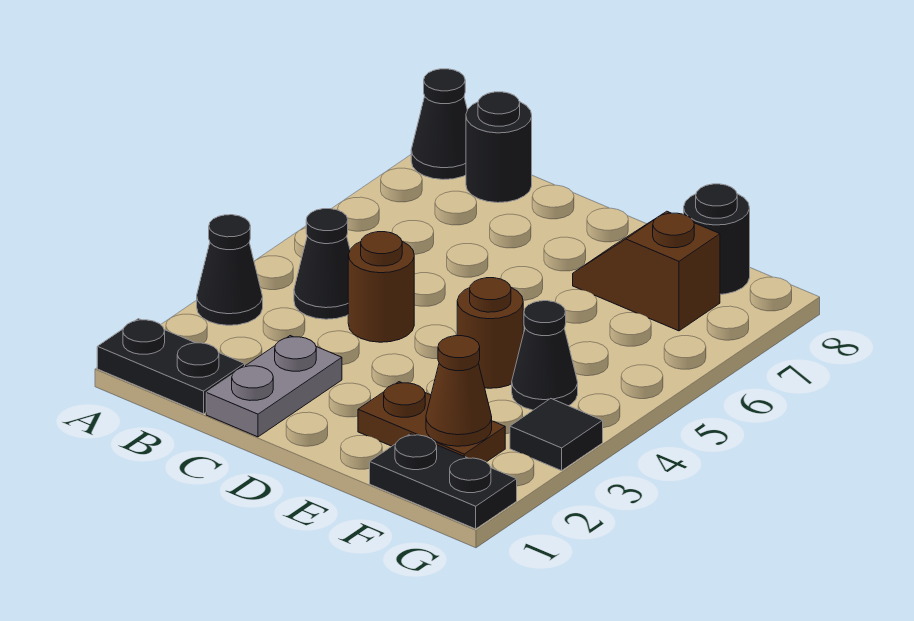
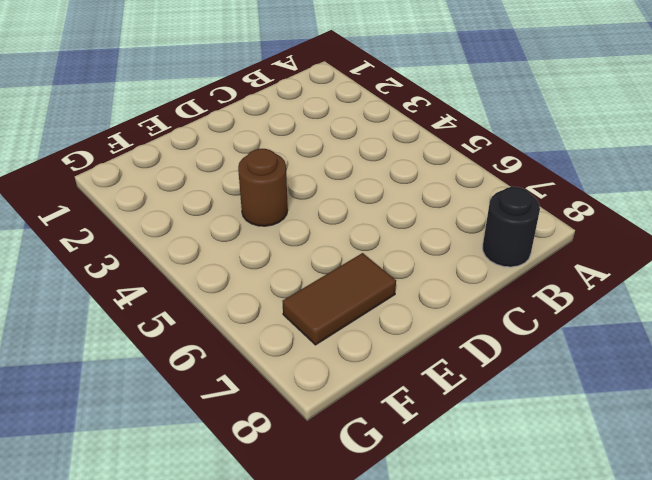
brown 1x2 tile [282,253,396,345] -> brown 1x2 slope [573,211,720,331]
none -> black 1x2 plate [97,319,245,414]
none -> black 1x1 cone [197,215,263,325]
none -> black 1x1 cone [411,69,467,180]

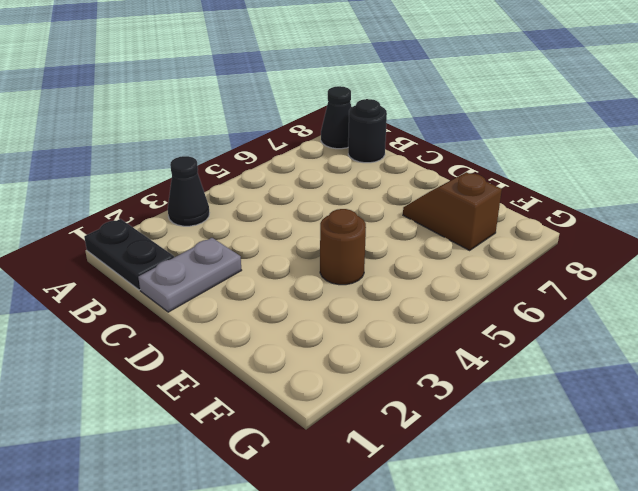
none -> black 1x1 cone [294,209,350,319]
none -> brown 1x1 round brick [348,232,414,342]
none -> brown 1x2 plate [358,382,505,462]

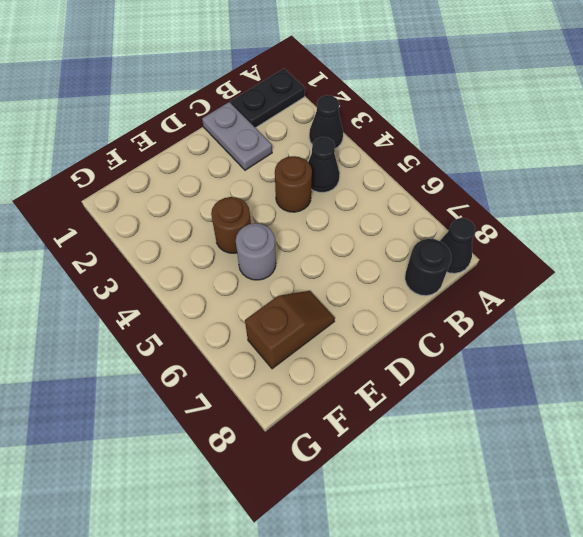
grey 1x1 round brick [236,223,276,280] -> none
none -> brown 1x2 plate [358,382,505,462]
none -> black 1x2 plate [370,434,517,529]
none -> black 1x1 cone [512,301,578,410]

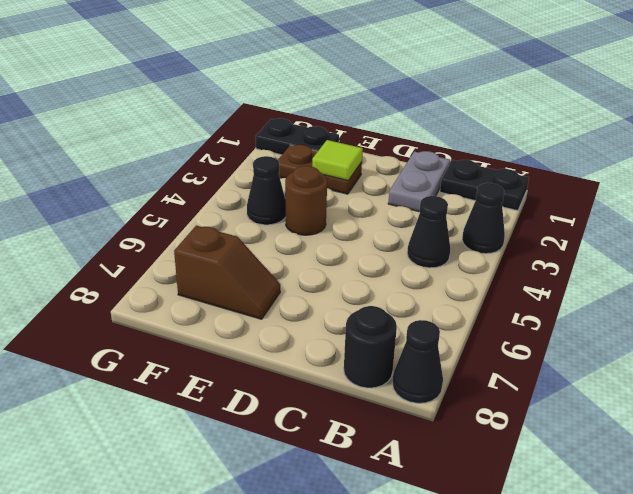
lime 1x1 tile [312,140,363,180] -> none
none -> brown 1x1 round brick [348,232,414,342]
none -> black 1x1 round brick [684,184,750,294]
none -> black 1x1 tile [510,399,603,471]

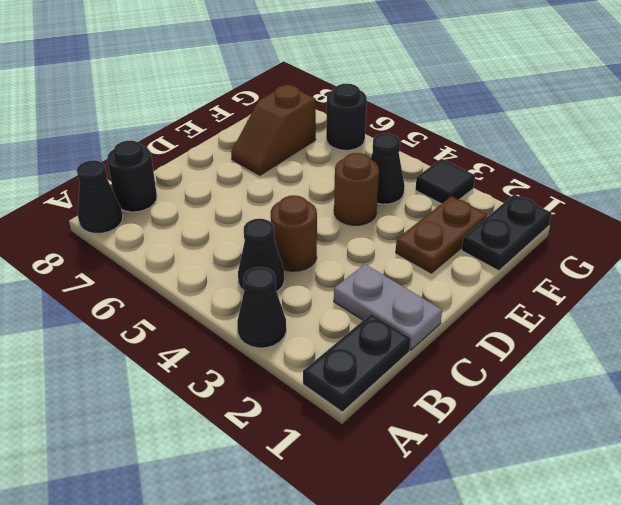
black 1x1 round brick [326,84,367,150] -> black 1x1 round brick moved to [684,184,750,294]
none -> brown 1x1 cone [426,336,492,446]

